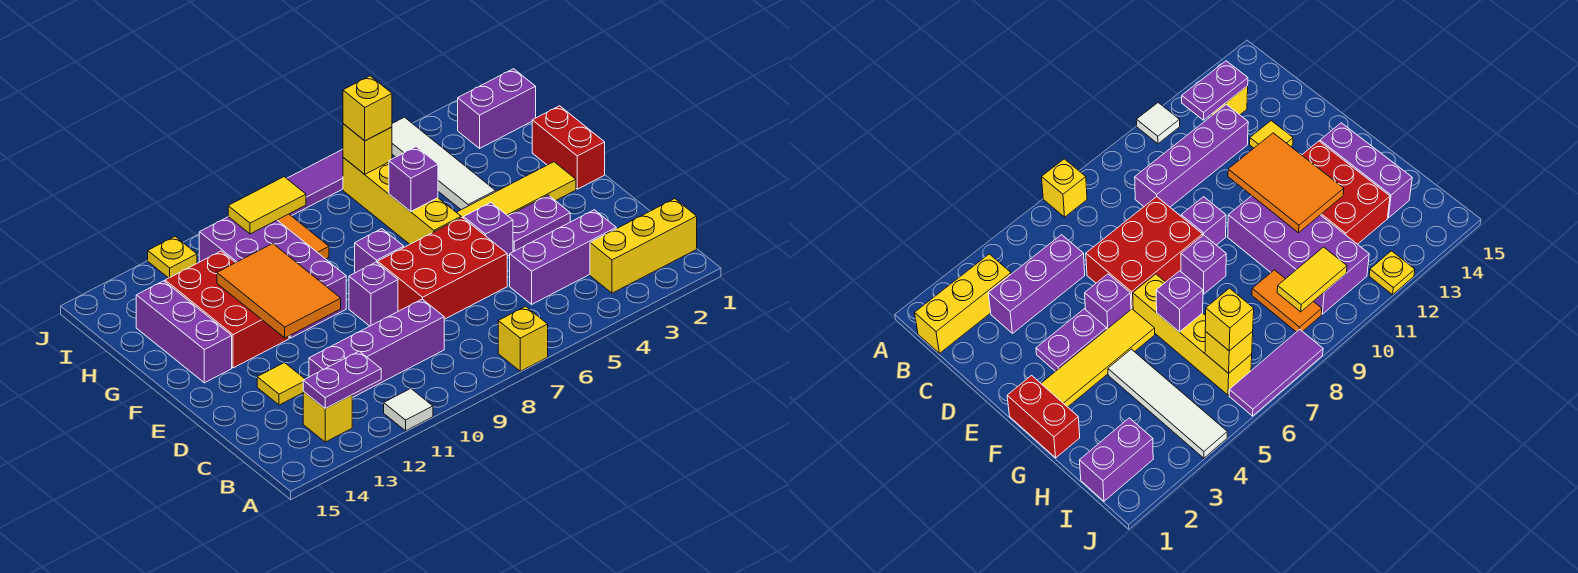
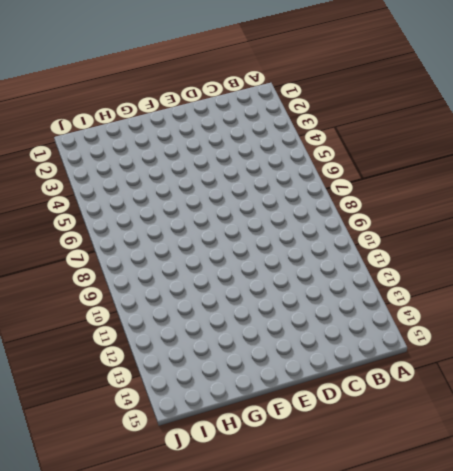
none -> yellow 1x1 brick [498,306,548,371]
none -> white 1x1 tile [384,388,433,431]
none -> yellow 1x3 brick [590,199,697,293]

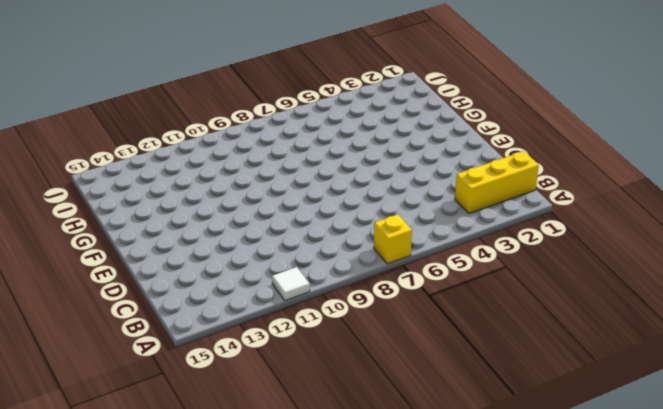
none -> yellow 1x1 brick [303,392,352,442]
none -> purple 1x3 brick [510,210,616,304]
none -> purple 1x4 brick [309,299,444,398]

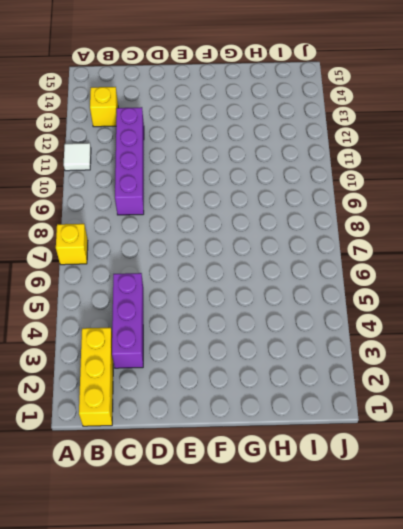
none -> red 2x3 brick [378,217,507,319]
none -> yellow 1x1 tile [257,363,304,405]
none -> purple 1x2 plate [508,195,570,252]

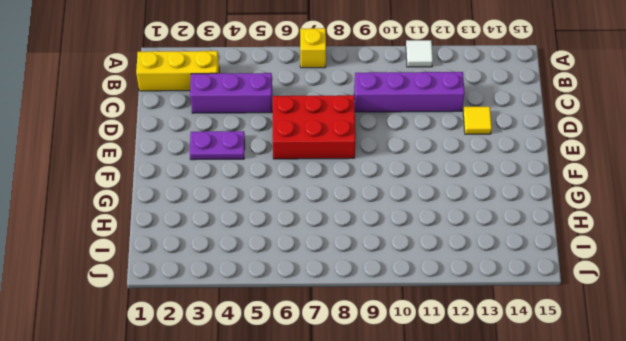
none -> yellow 1x1 brick [303,392,352,442]
none -> purple 1x1 brick [464,203,513,256]
none -> purple 1x1 brick [349,262,398,326]

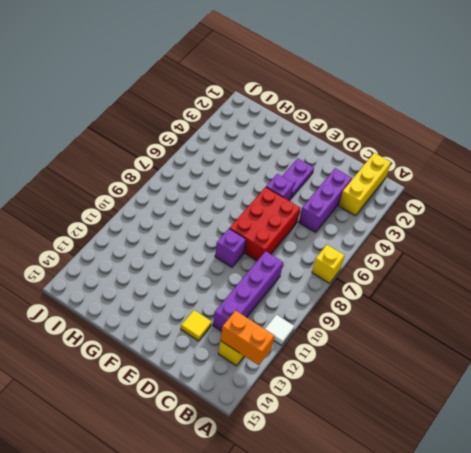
orange 1x2 brick [220,311,274,365] -> purple 1x2 plate [303,351,381,408]
none -> red 1x2 brick [532,106,605,189]
none -> yellow 1x4 tile [456,162,576,218]
none -> yellow 1x4 brick [343,157,461,244]

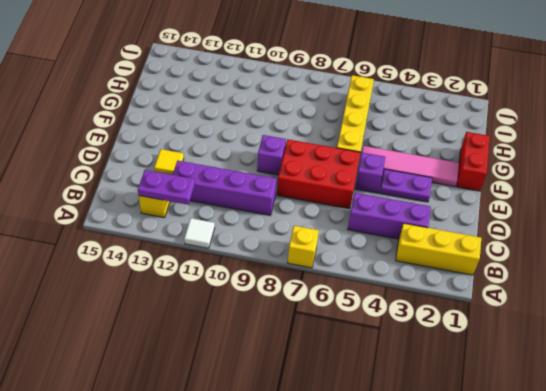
pink 1x4 tile [362,146,459,187] -> yellow 1x4 tile [456,162,576,218]
none -> purple 1x1 brick [355,229,404,273]
none -> purple 2x4 brick [199,217,346,338]
none -> red 2x3 brick [165,251,289,368]

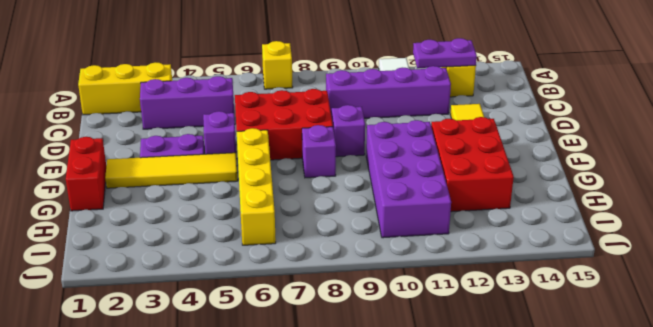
none -> purple 1x3 brick [136,281,232,383]
none -> white 1x4 tile [392,117,496,210]
none -> orange 1x2 tile [278,214,329,259]

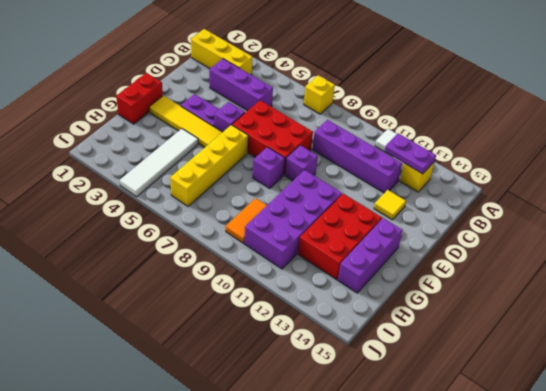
none -> purple 1x2 brick [458,69,536,148]
none -> purple 1x3 tile [287,149,343,216]
none -> yellow 1x1 plate [148,237,197,278]

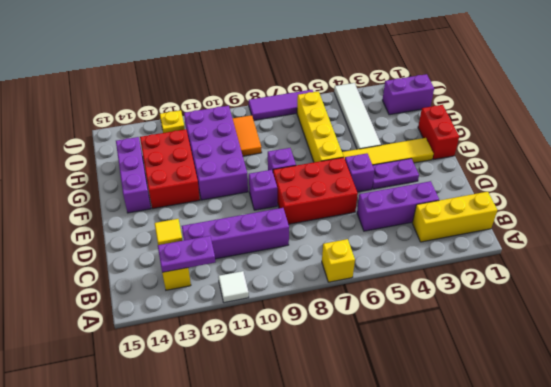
none -> orange 2x3 tile [217,244,341,338]
none -> purple 1x1 brick [389,147,438,211]
none -> yellow 1x1 brick [343,124,392,174]

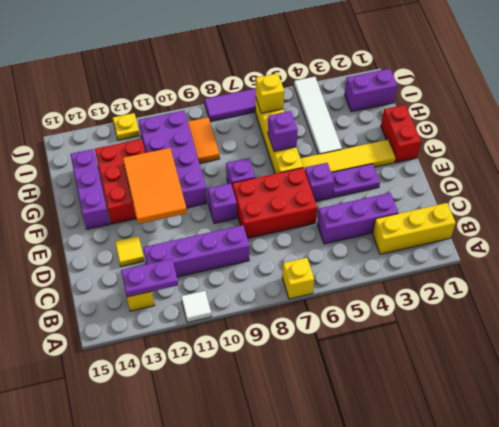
none -> yellow 1x2 tile [228,177,306,234]
none -> yellow 1x1 brick [343,76,392,141]

